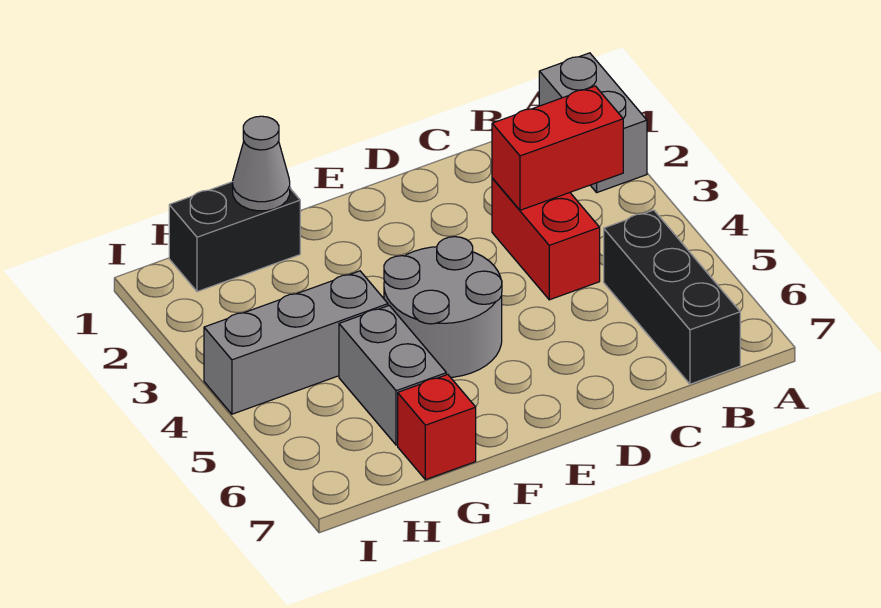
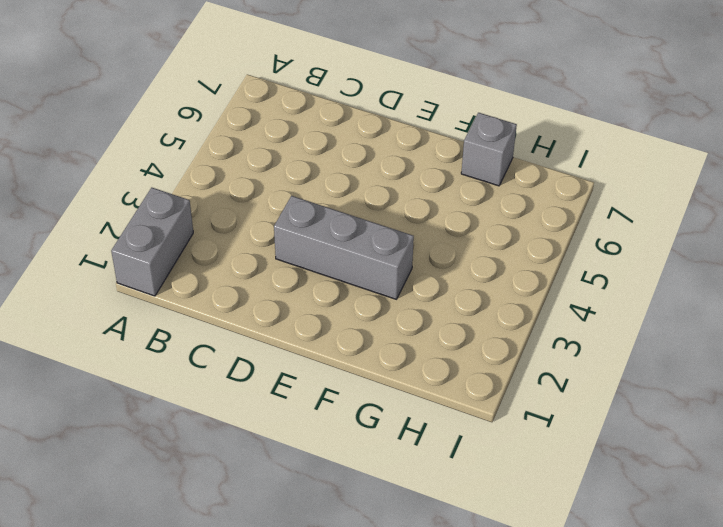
grey 1x3 brick [274,196,414,299] -> grey 1x3 brick moved to [204,271,388,414]
grey 1x1 brick [461,113,517,186] -> red 1x1 brick [398,374,476,480]
none -> black 1x3 brick [604,210,740,384]
none -> red 1x2 brick [492,178,600,300]

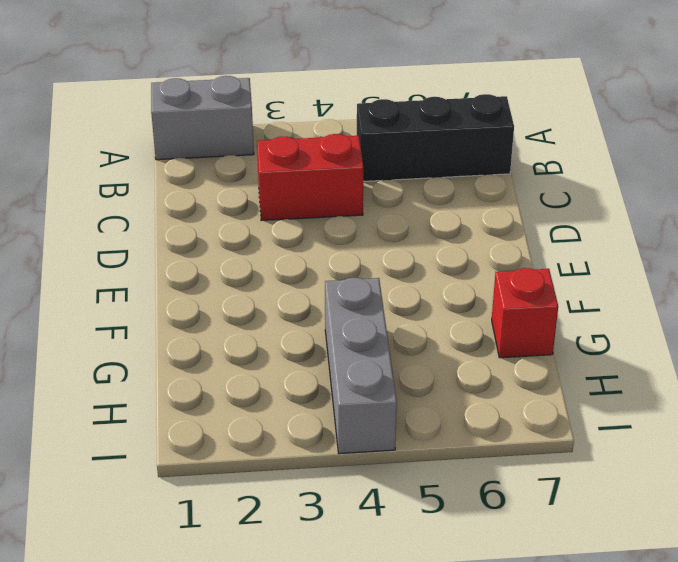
none -> grey 2x2 round brick [384,237,502,377]
none -> black 1x2 brick [169,182,300,292]

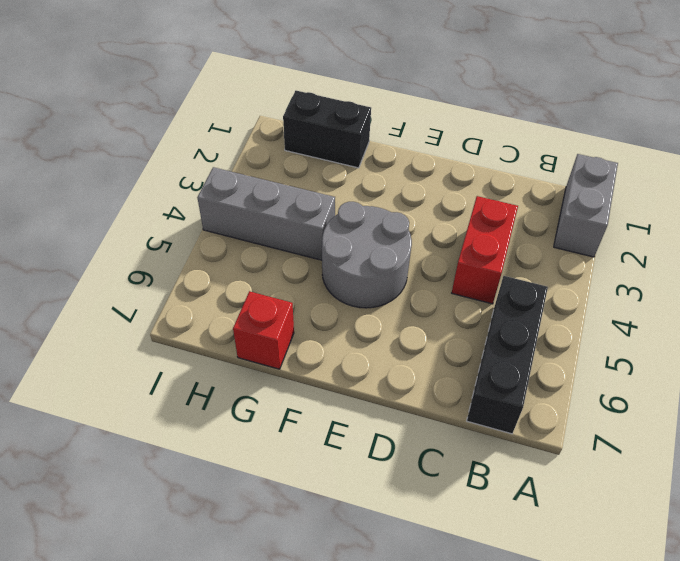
none -> grey 1x2 brick [339,305,446,445]
none -> red 1x2 brick [492,86,623,210]

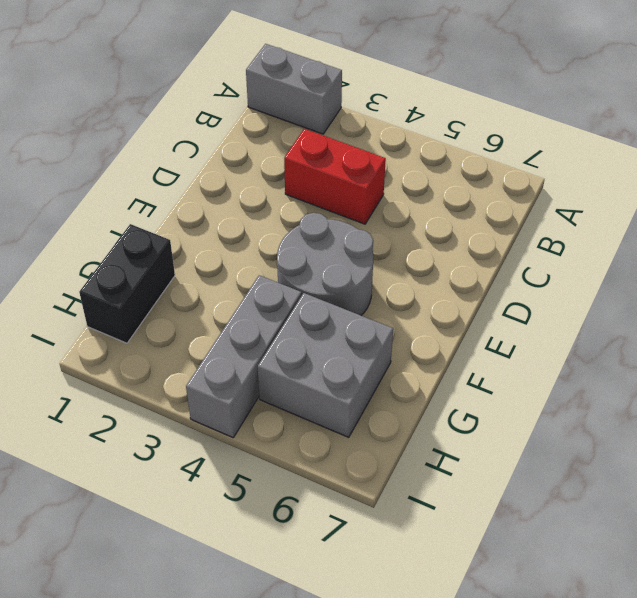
grey 2x2 brick [258,293,393,437] -> grey 1x2 brick [339,305,446,445]
none -> black 1x3 brick [604,210,740,384]
none -> red 1x1 brick [398,374,476,480]

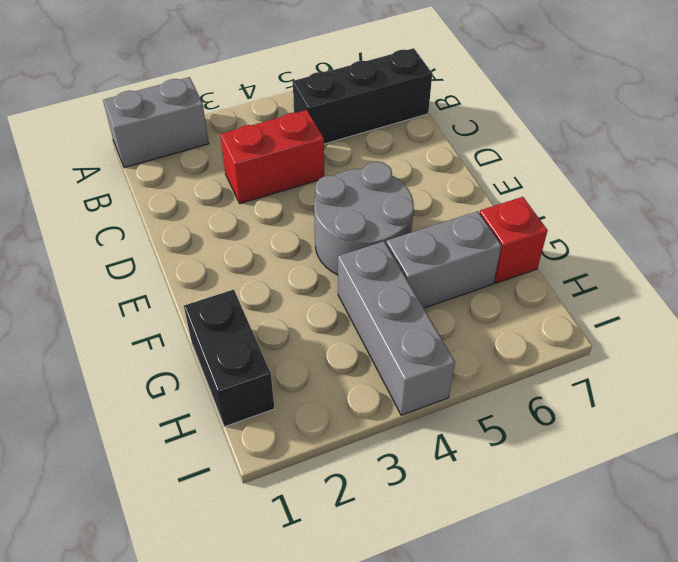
none -> red 1x2 brick [492,86,623,210]
none -> grey 1x1 cone [233,116,290,211]

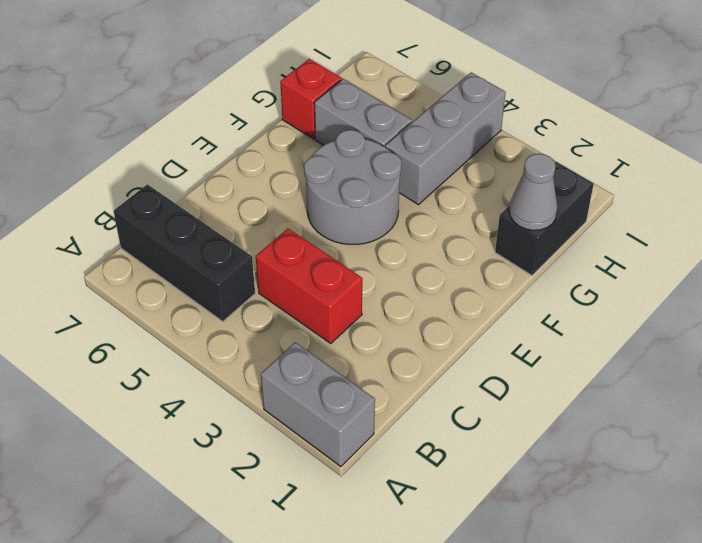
none -> red 1x2 brick [492,86,623,210]

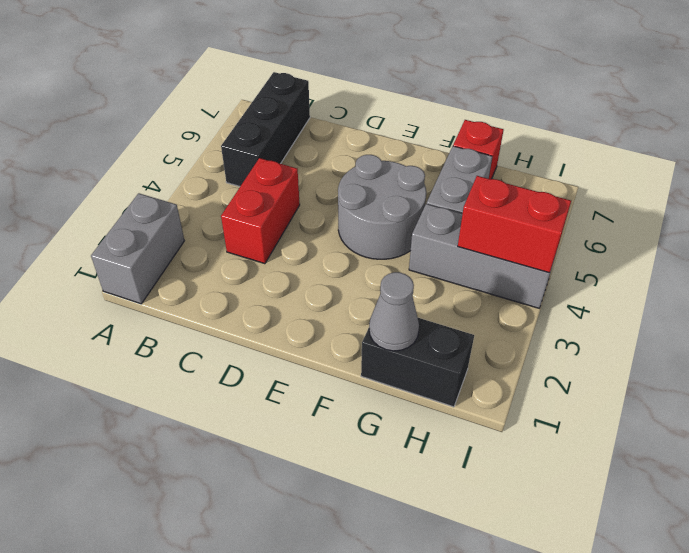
red 1x2 brick [458,176,571,273] -> red 1x2 brick moved to [492,86,623,210]

